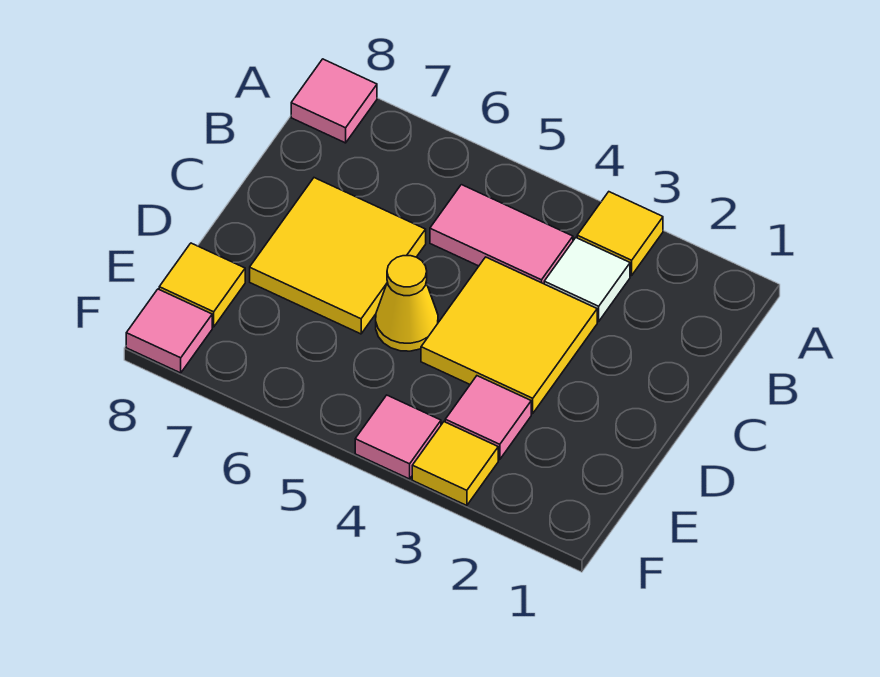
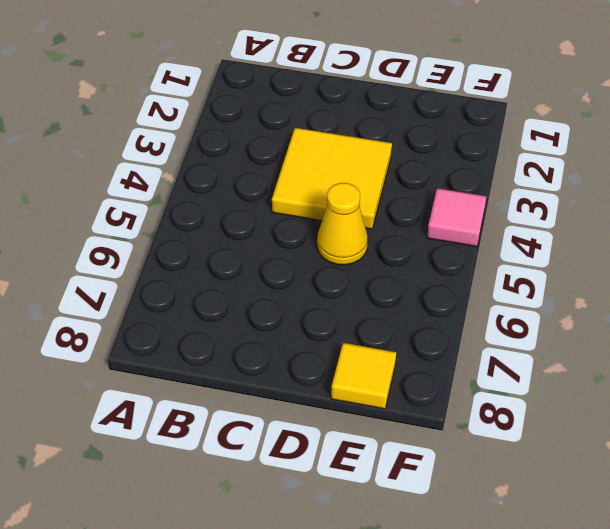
none -> yellow 1x1 tile [577,192,663,275]
none -> pink 1x1 tile [291,59,377,143]
none -> white 1x1 tile [544,238,630,321]

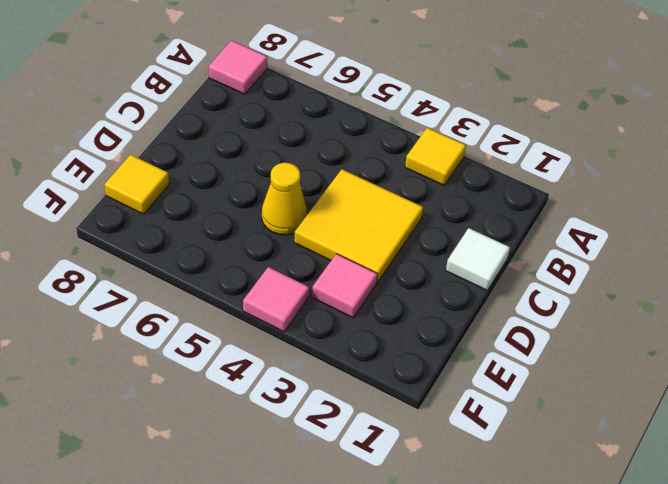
white 1x1 tile [446,228,510,290] -> white 1x1 tile moved to [544,238,630,321]
none -> pink 1x2 tile [430,185,573,284]
none -> yellow 2x2 tile [250,178,426,334]
none -> yellow 1x1 tile [412,422,498,506]

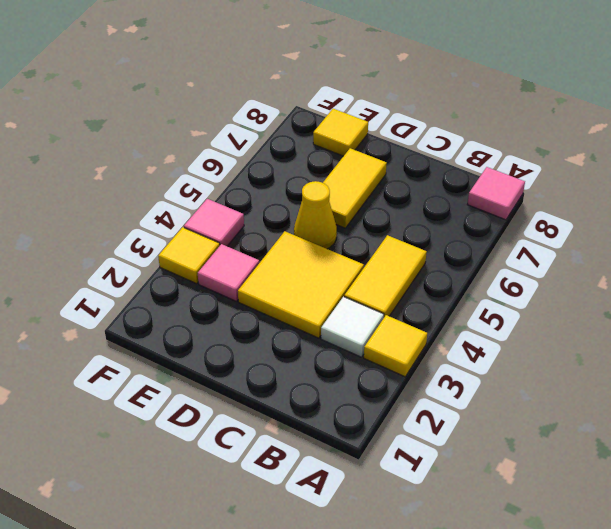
yellow 1x2 tile [344,235,427,317] -> pink 1x2 tile [430,185,573,284]
yellow 1x2 tile [323,148,387,228] -> yellow 2x2 tile [250,178,426,334]
none -> pink 1x1 tile [126,289,212,373]

